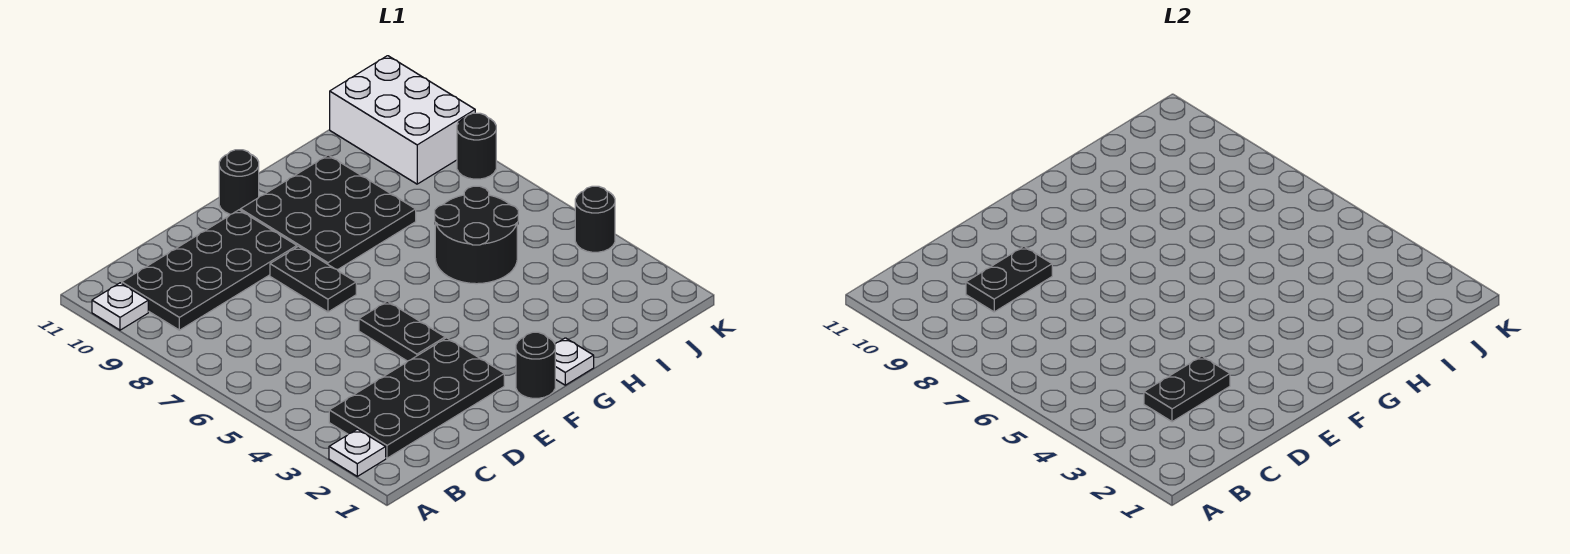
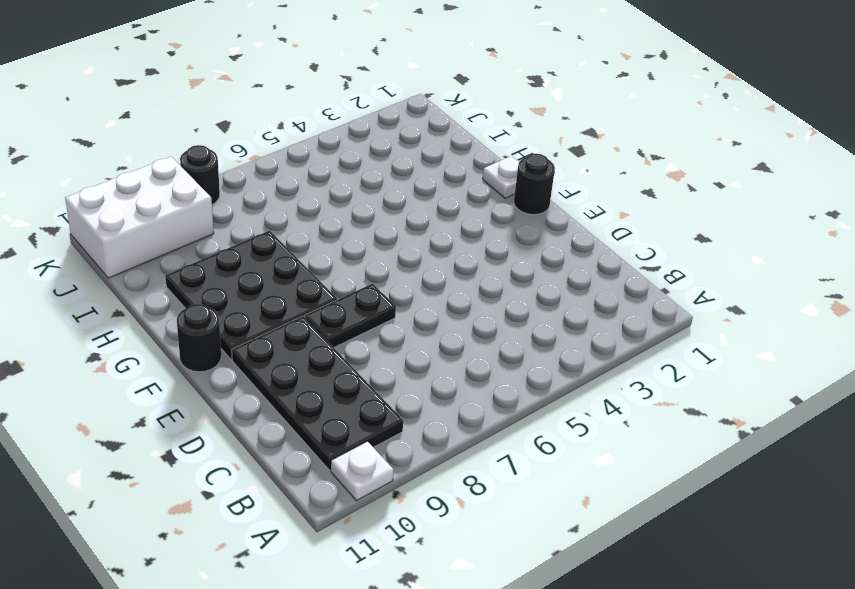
none -> white 1x1 plate [329,429,386,476]
none -> black 2x4 plate [329,338,504,458]
none -> black 1x2 plate [359,301,445,361]

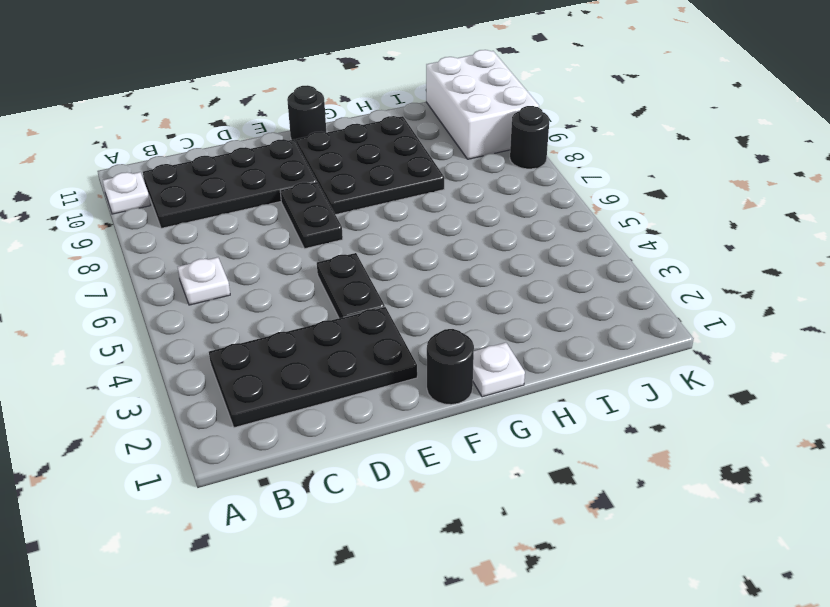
white 1x1 plate [178,257,230,305] -> white 1x1 plate moved to [329,429,386,476]
none -> black 2x2 round brick [435,186,518,284]
none -> black 1x1 round brick [575,186,615,252]
none -> black 1x2 plate [1144,356,1230,422]

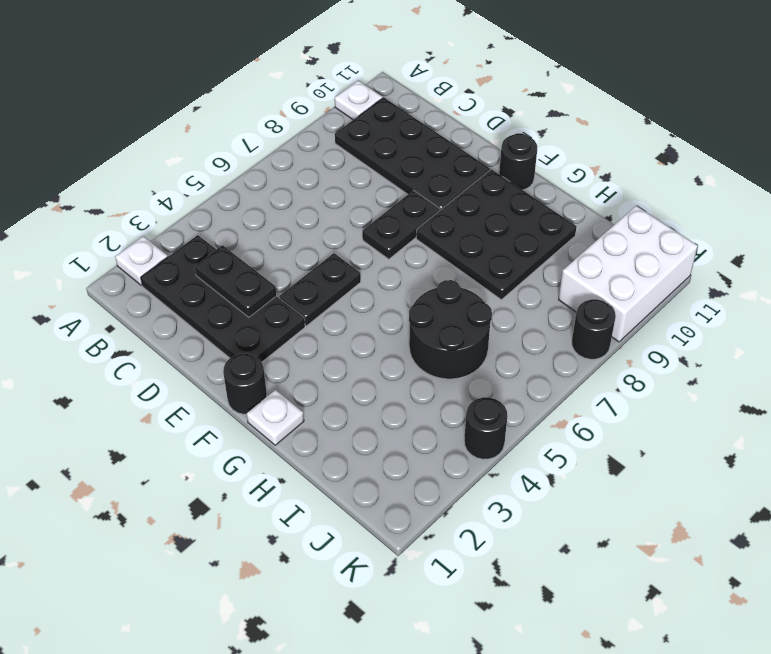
none -> black 1x2 plate [966,247,1052,312]

